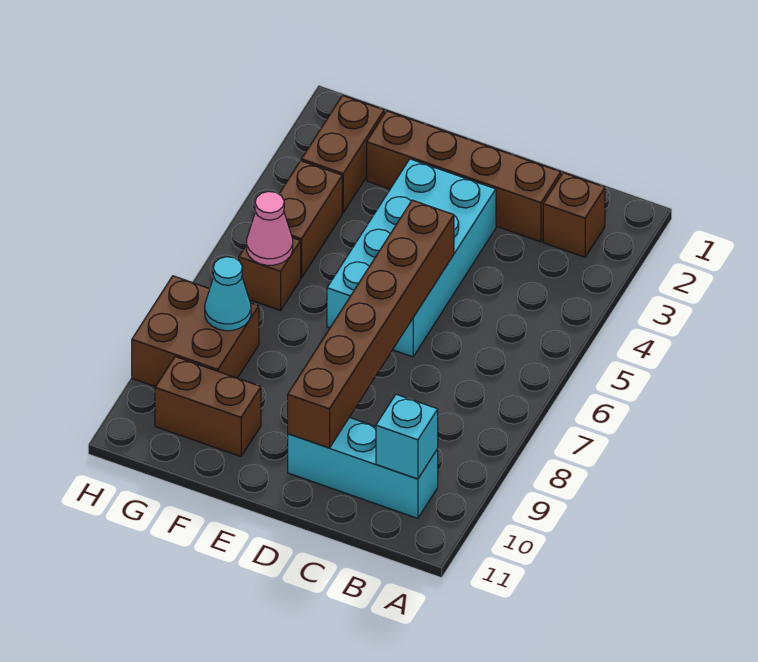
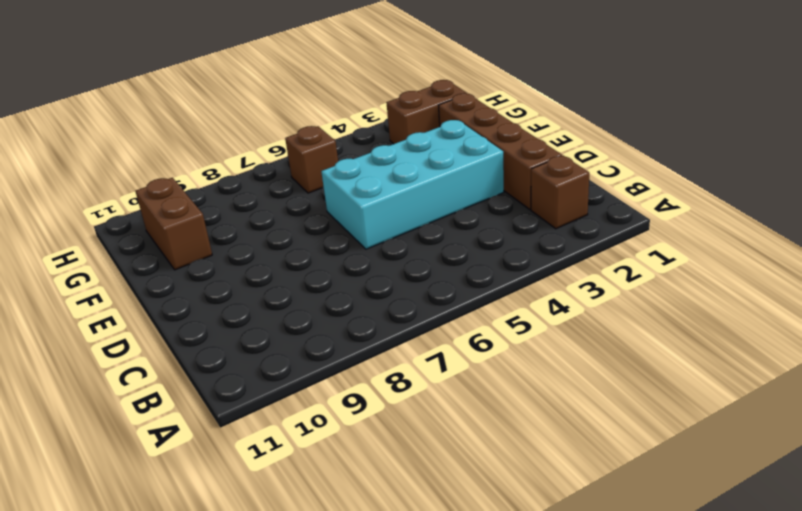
none -> cyan 1x3 brick [288,417,438,518]
none -> brown 1x2 brick [279,161,342,278]
none -> brown 2x2 brick [132,276,259,387]

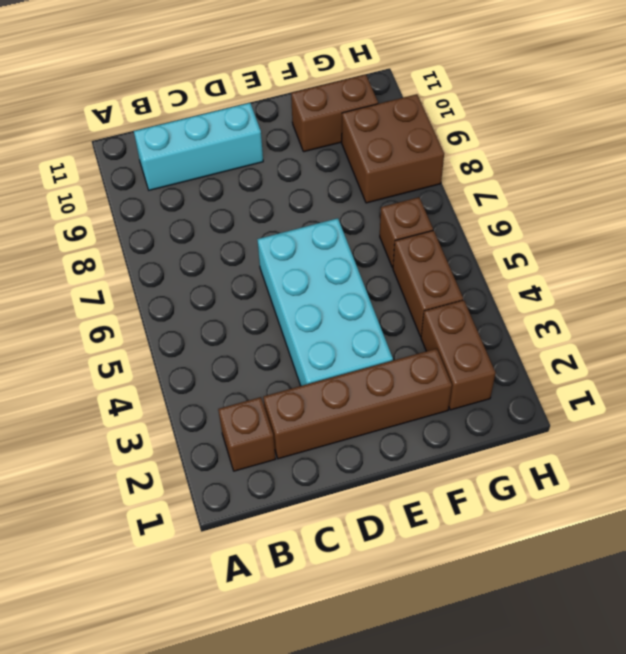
none -> cyan 1x1 brick [376,394,438,479]
none -> brown 1x6 brick [288,200,454,448]
none -> pink 1x1 cone [247,191,293,265]

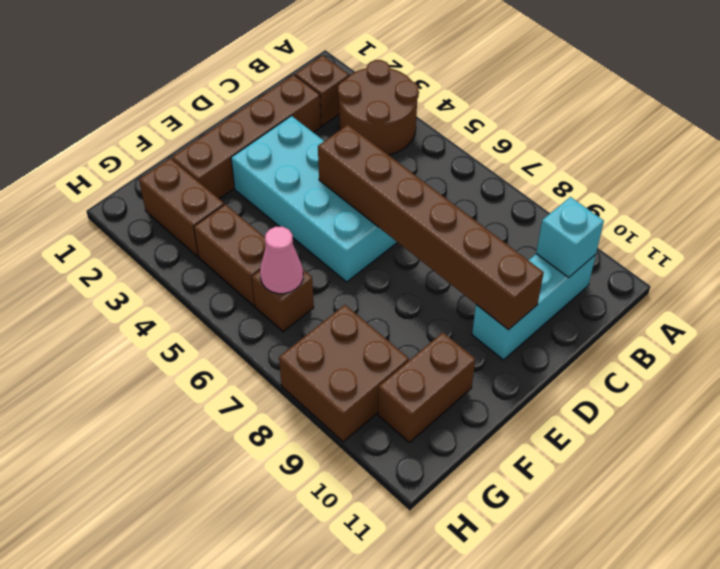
brown 2x2 round brick [338,60,419,155] -> none
none -> cyan 1x1 cone [205,257,251,331]

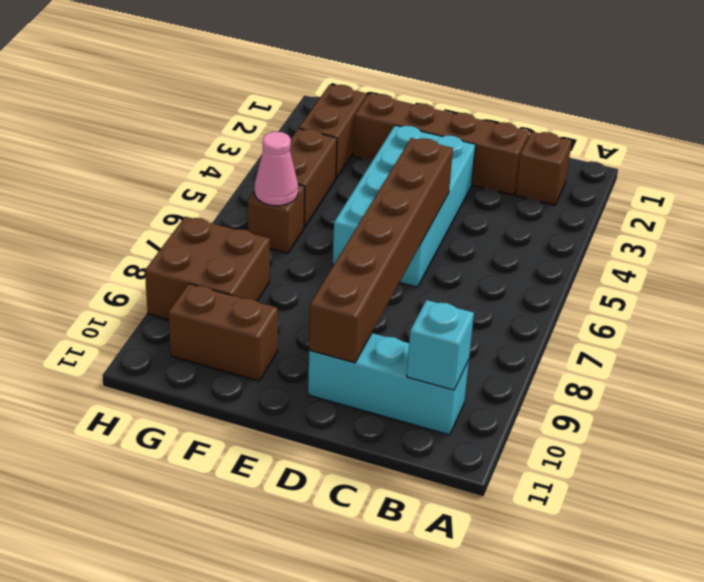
none -> cyan 1x1 cone [205,257,251,331]

